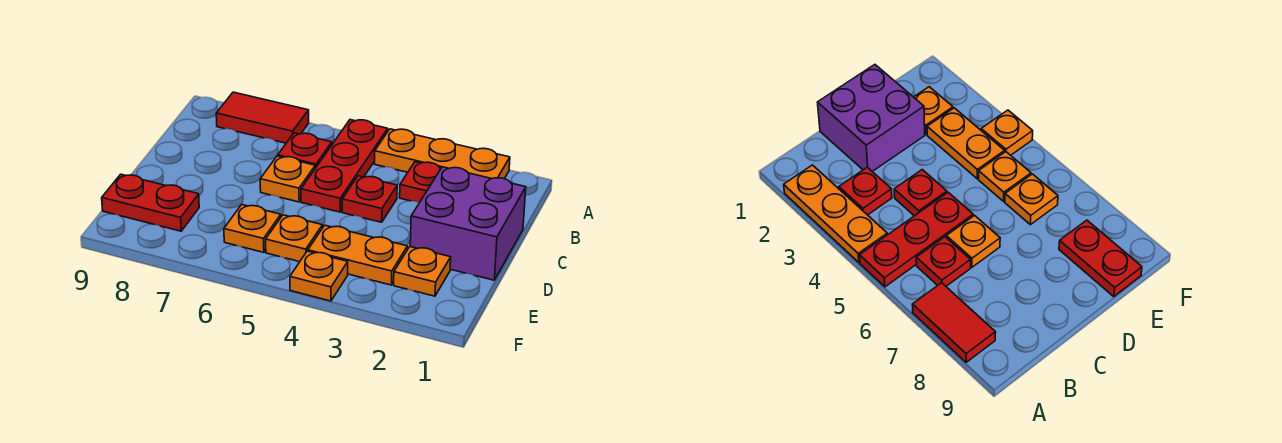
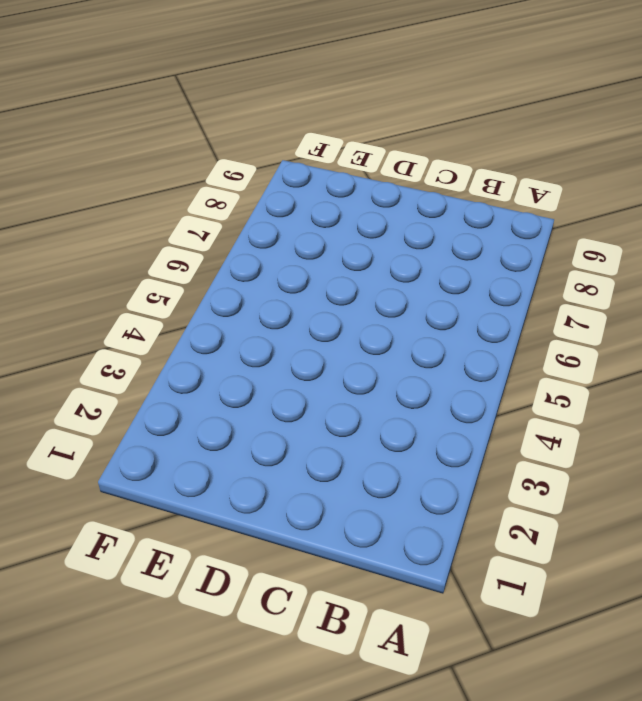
none -> orange 1x3 plate [375,129,510,179]
none -> red 1x3 plate [301,120,388,212]
none -> red 1x2 tile [216,92,309,143]

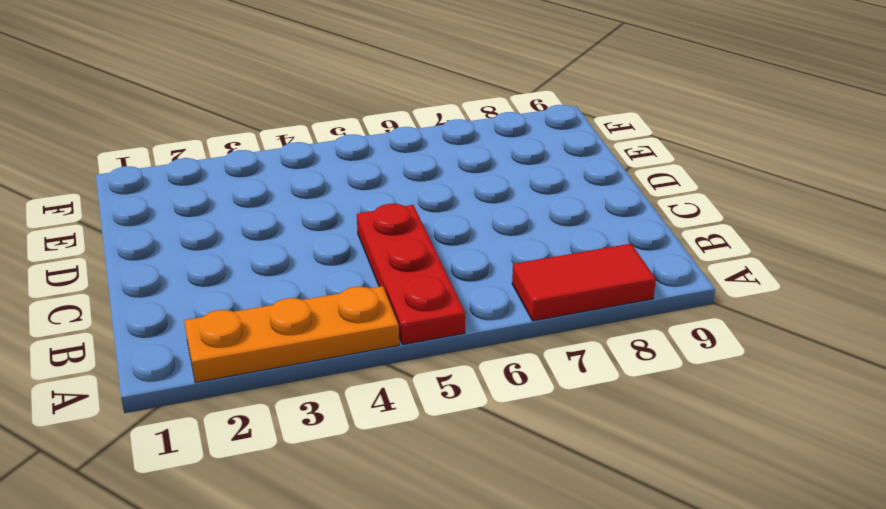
none -> red 1x1 plate [400,162,441,203]
none -> red 1x1 plate [278,133,332,168]
none -> purple 2x2 brick [410,167,526,280]

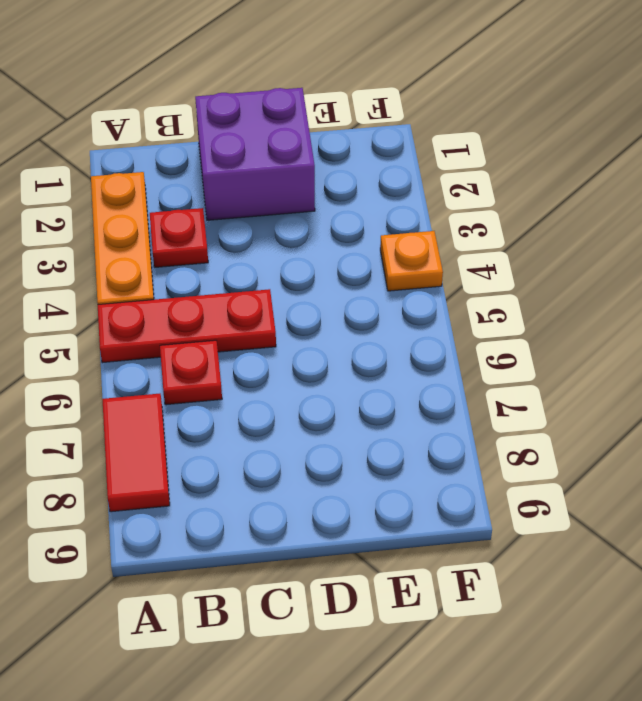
none -> red 1x1 plate [342,176,397,222]
none -> orange 1x1 plate [260,156,315,202]
none -> orange 1x1 plate [394,247,451,296]

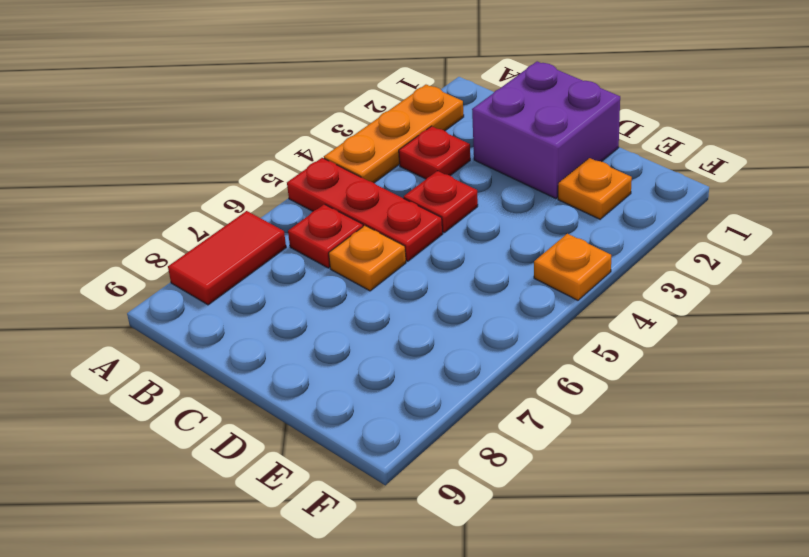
none -> orange 1x2 plate [308,225,407,285]
none -> orange 1x1 plate [266,215,323,262]
none -> orange 1x1 plate [224,205,281,252]

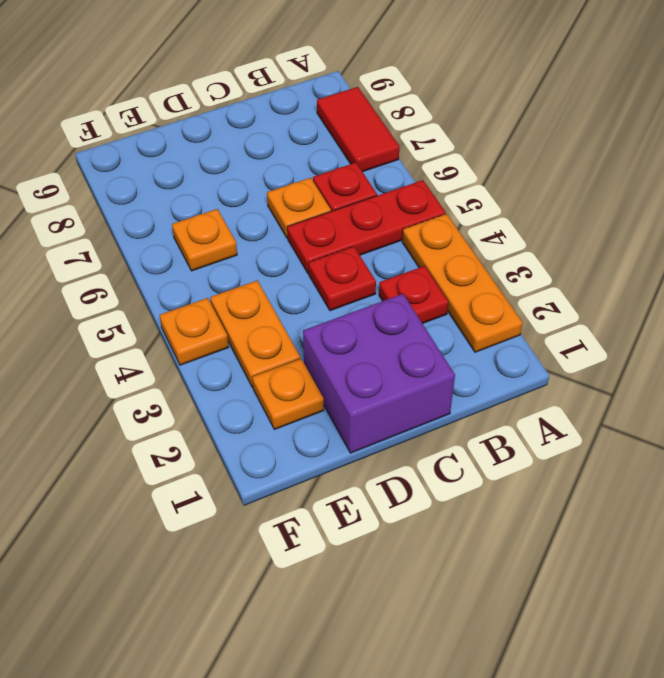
none -> orange 1x1 plate [266,215,323,262]
none -> red 1x2 plate [102,174,199,231]

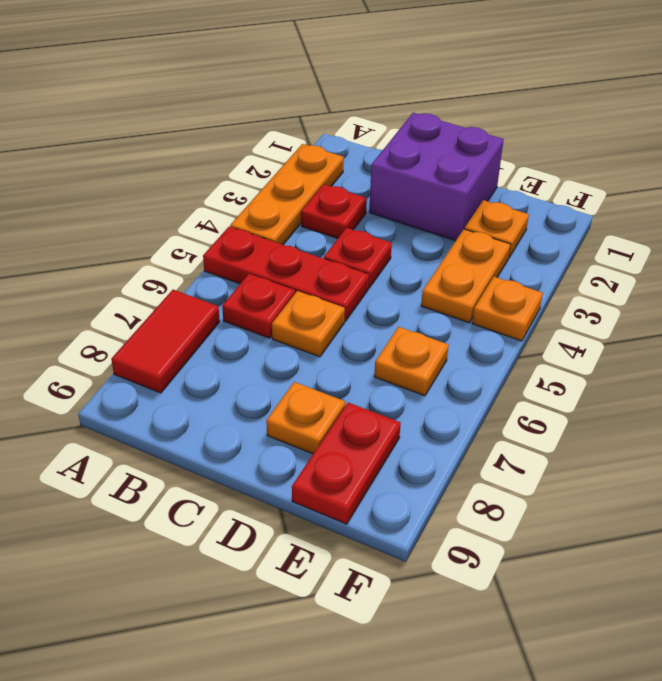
orange 1x1 plate [266,382,345,454] -> orange 1x1 plate moved to [266,215,323,262]

